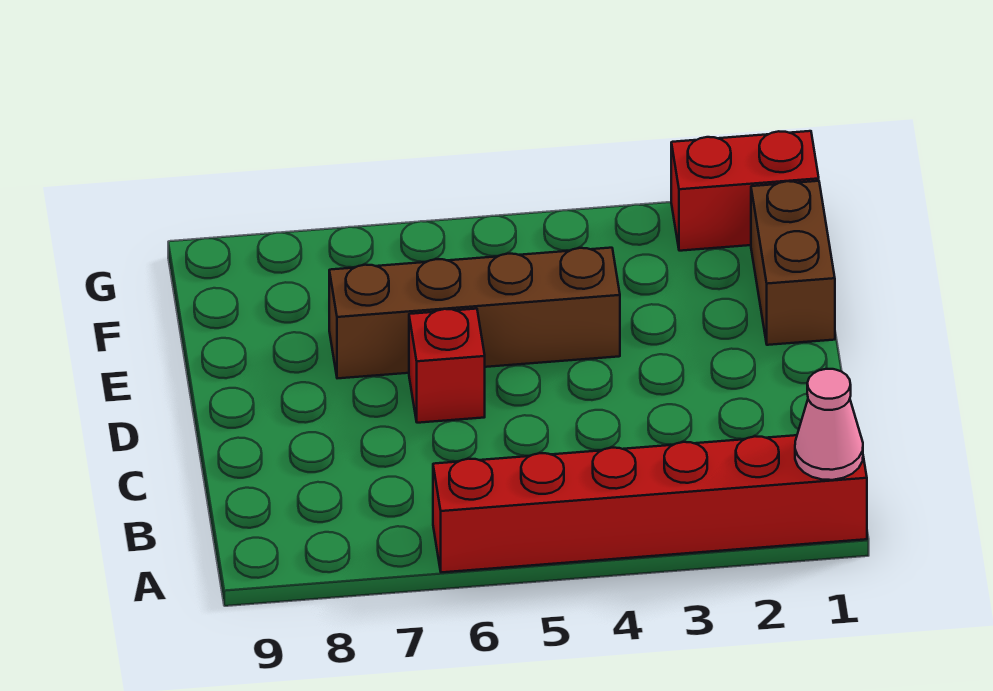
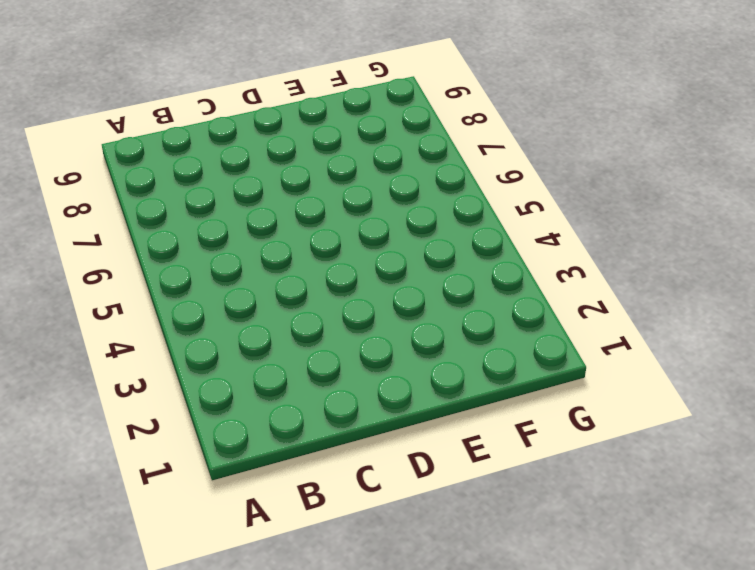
none -> red 1x6 brick [433,435,867,572]
none -> red 1x1 brick [409,309,485,423]

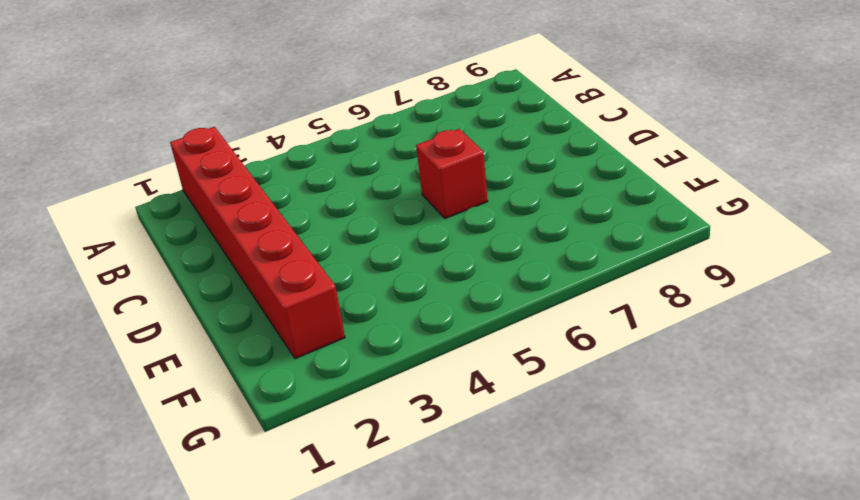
red 1x6 brick [170,127,345,359] -> red 1x6 brick turned to [433,435,867,572]
none -> brown 1x2 brick [751,181,835,345]
none -> brown 1x4 brick [329,248,620,378]

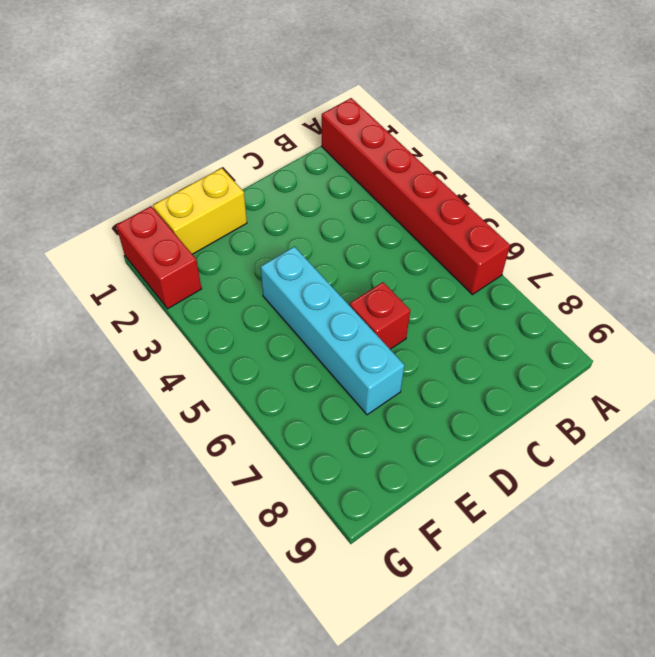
yellow 1x2 brick [153,168,247,254] -> brown 1x2 brick [751,181,835,345]
cyan 1x4 brick [261,247,405,415] -> brown 1x4 brick [329,248,620,378]
none -> pink 1x1 cone [795,369,863,480]

